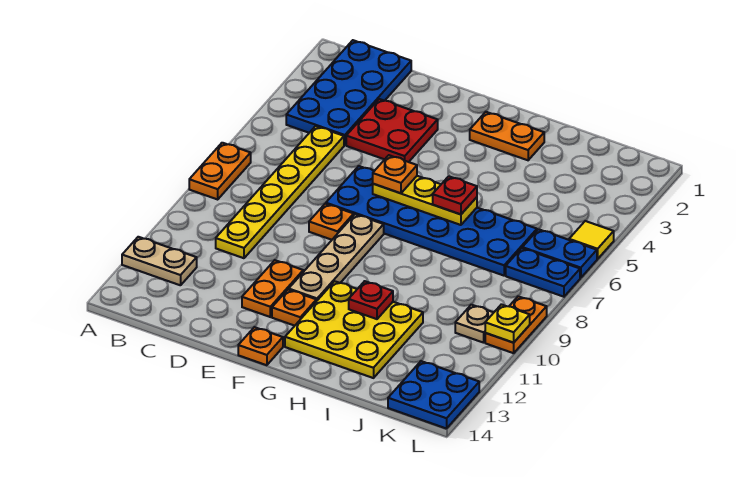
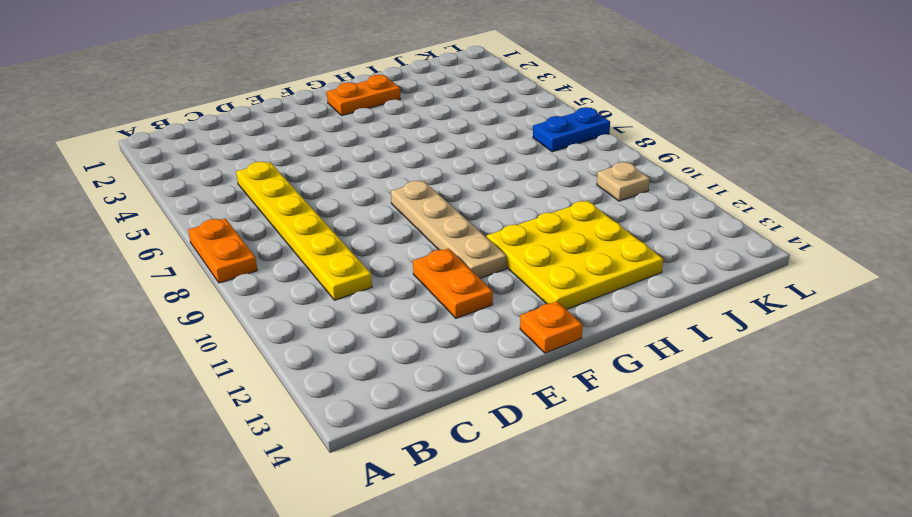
none -> tan 1x2 plate [122,237,197,285]
none -> blue 2x4 plate [286,40,411,145]
none -> red 2x2 plate [346,99,438,162]

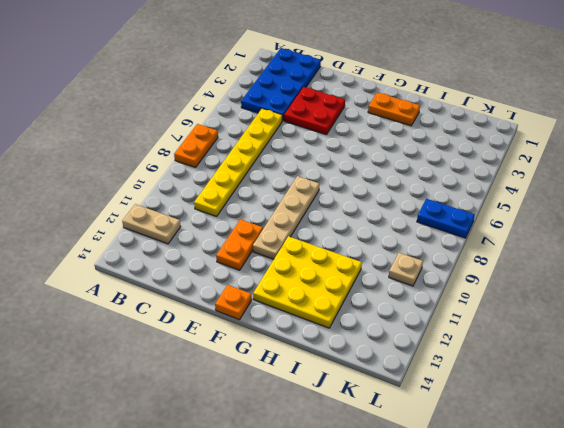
none -> blue 2x6 plate [326,166,537,276]
none -> orange 1x1 plate [309,204,354,240]
none -> orange 1x1 plate [272,289,316,326]

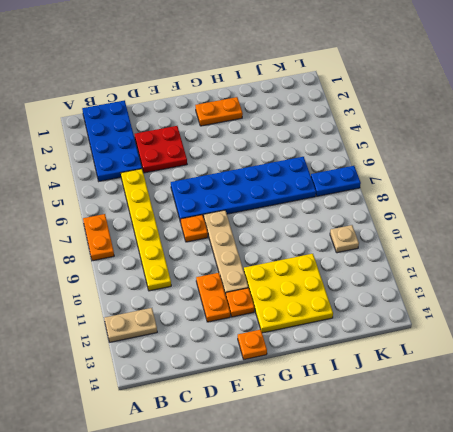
none -> blue 1x2 plate [522,229,597,278]
none -> blue 2x2 plate [388,361,479,429]
none -> yellow 1x1 tile [569,221,614,259]

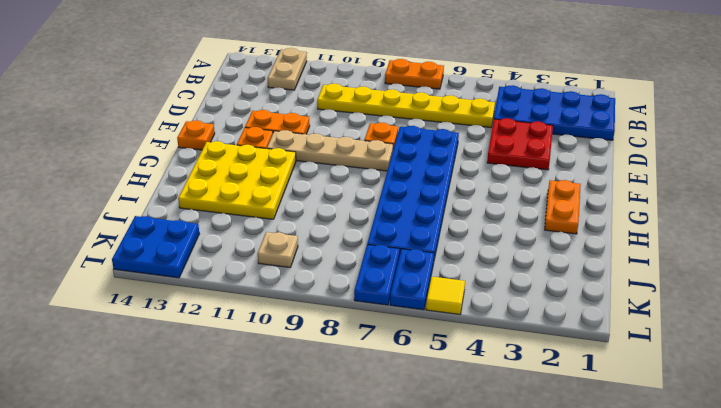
none -> orange 1x2 plate [485,296,547,353]
none -> yellow 1x3 plate [373,176,477,225]
none -> red 1x1 plate [349,281,393,319]

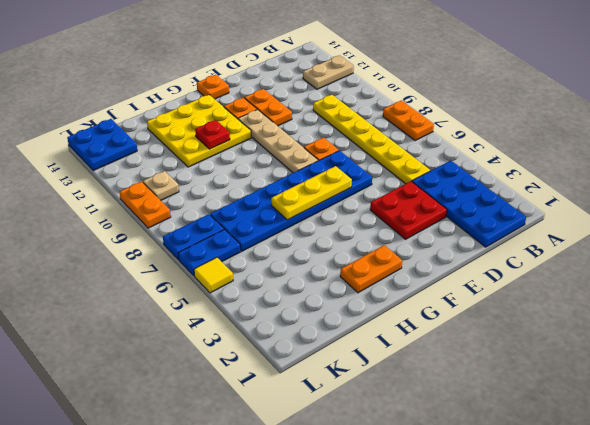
none -> yellow 1x1 plate [485,304,530,343]
none -> orange 1x1 plate [373,155,417,193]
none -> red 1x1 plate [433,176,477,214]

